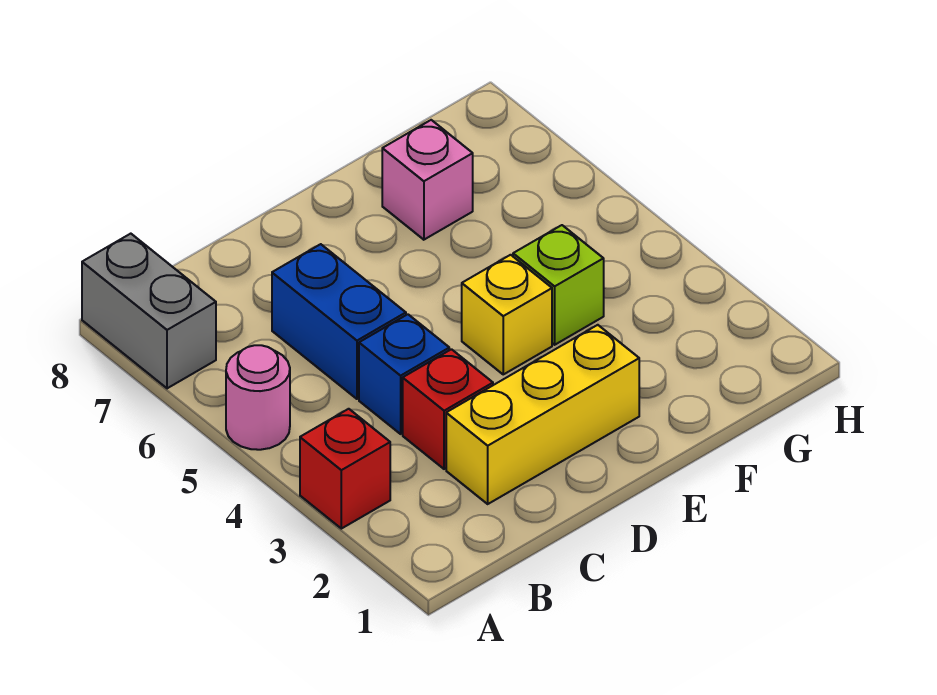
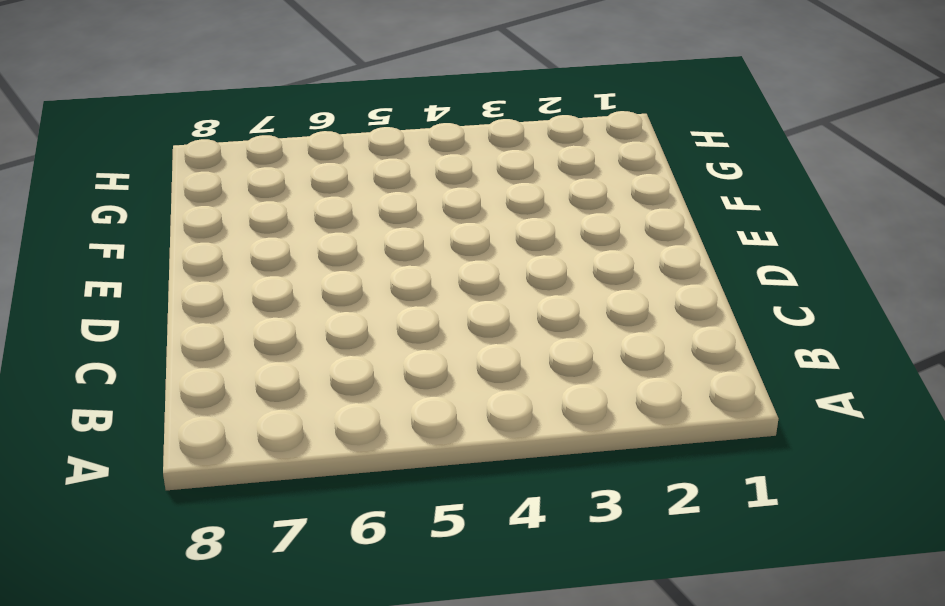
none -> red 1x1 brick [300,409,390,529]
none -> pink 1x1 round brick [226,345,290,450]

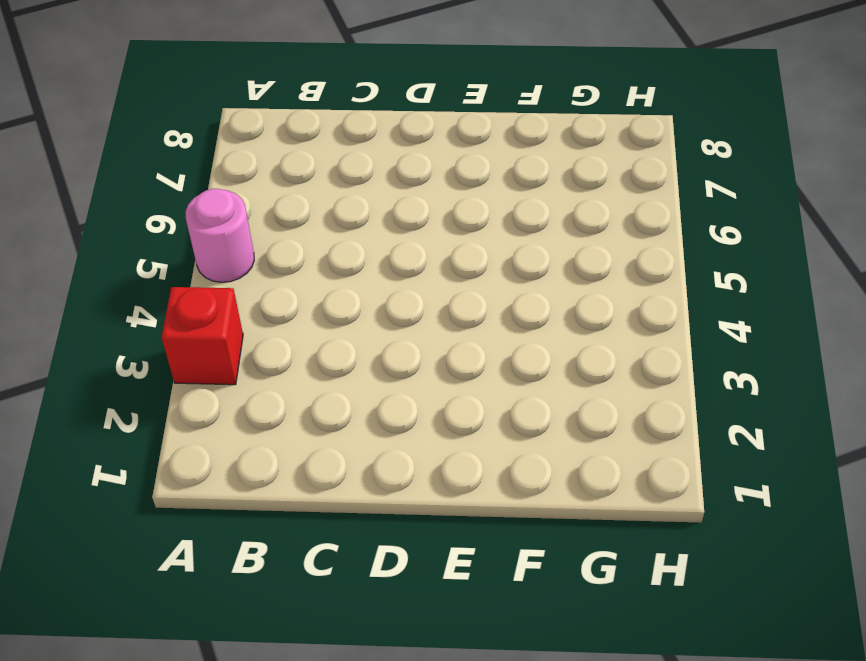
none -> grey 1x2 brick [82,234,216,388]
none -> yellow 1x3 brick [446,325,639,504]

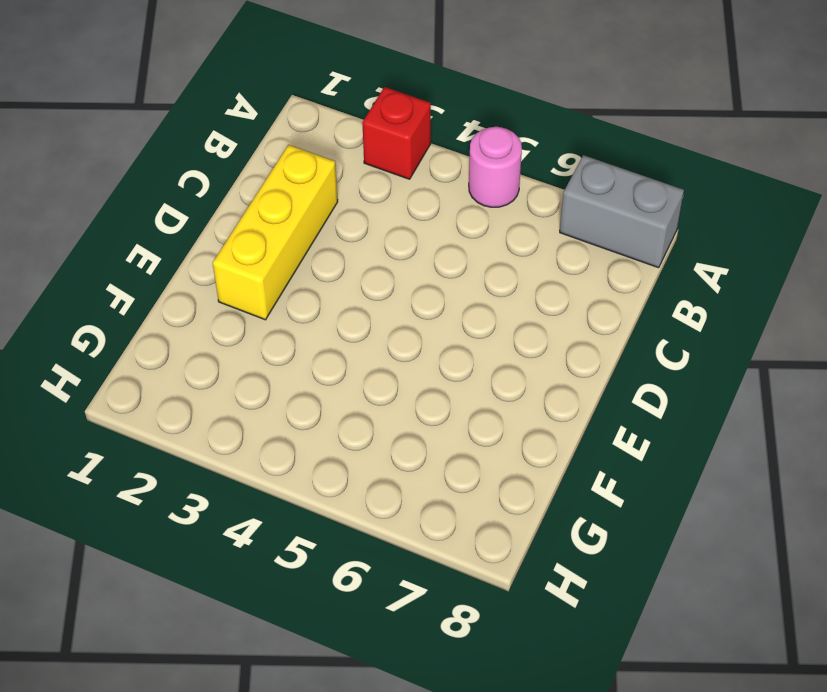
none -> red 1x1 brick [403,349,493,469]
none -> blue 1x1 brick [359,314,449,434]

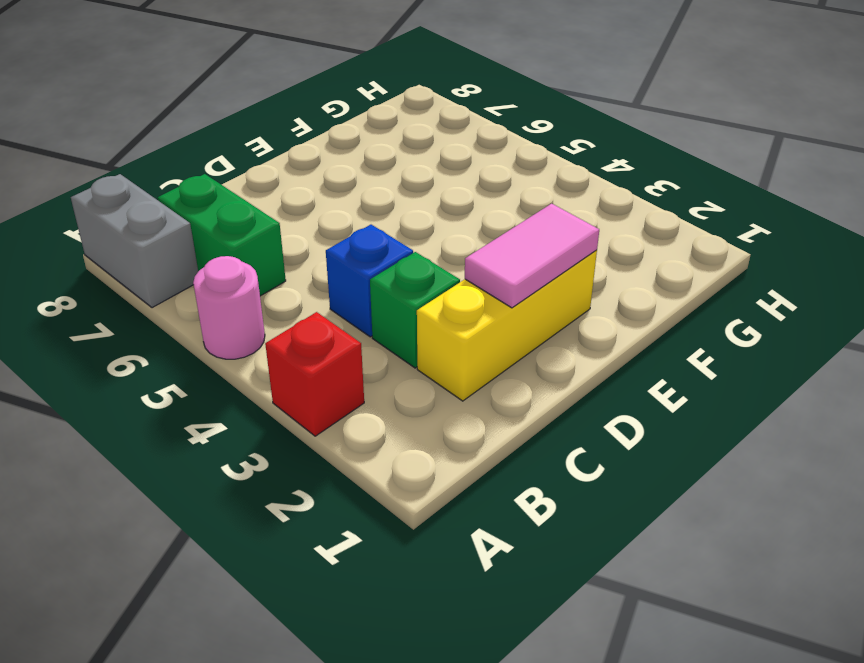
green 1x2 brick [158,174,286,296] -> none
green 1x1 brick [370,252,460,368] -> red 1x1 brick [403,349,493,469]
pink 1x2 tile [465,204,599,308] -> none
none -> blue 1x2 brick [272,244,406,399]
none -> yellow 1x1 brick [462,255,552,374]

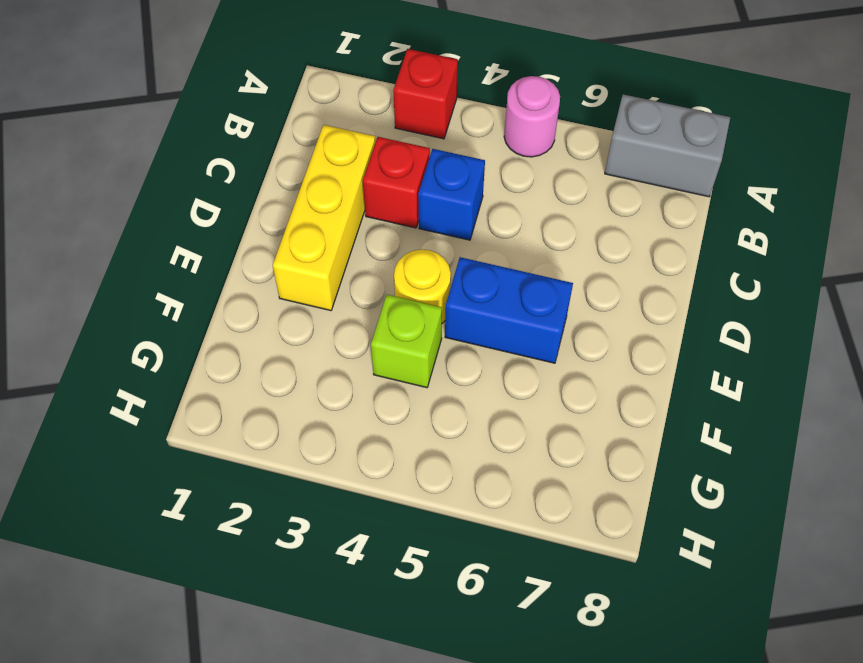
yellow 1x1 round brick [394,250,451,323] -> yellow 1x1 brick [462,255,552,374]
blue 1x2 brick [445,257,573,363] -> blue 1x2 brick moved to [272,244,406,399]
none -> pink 1x1 brick [382,120,473,240]

